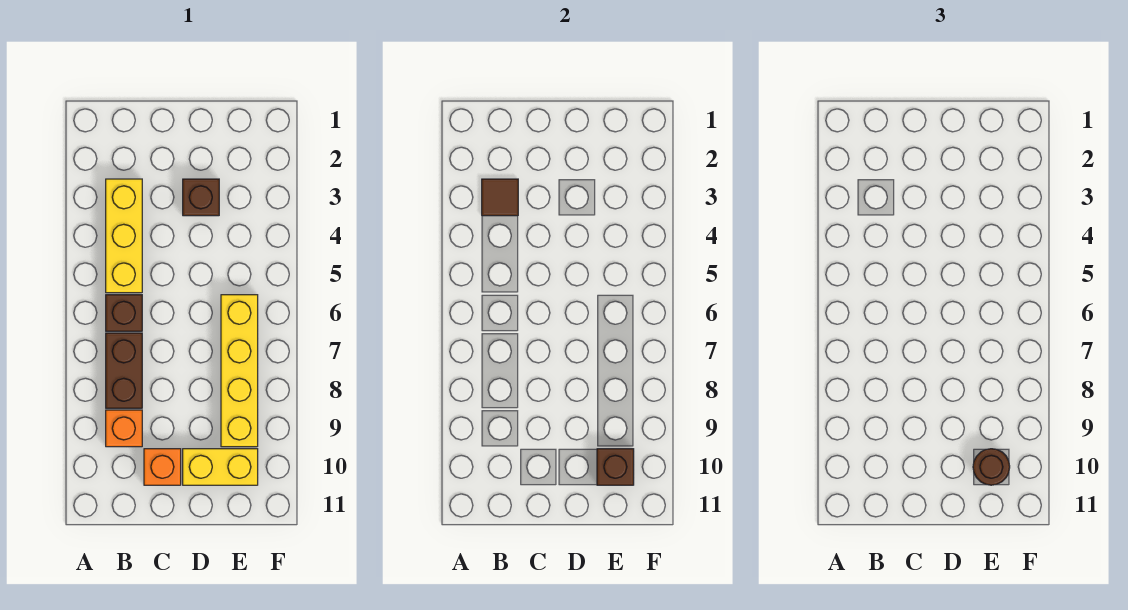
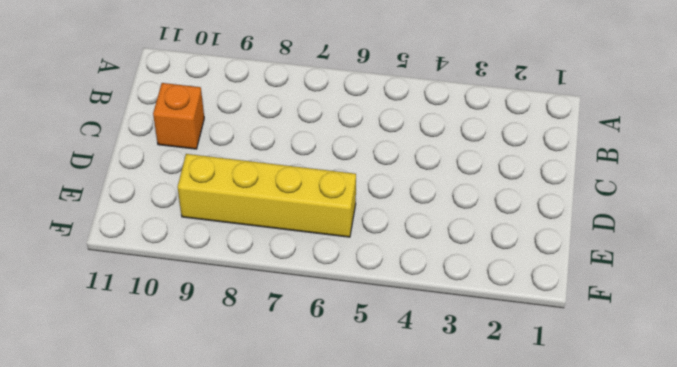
none -> yellow 1x3 brick [106,179,142,293]
none -> brown 1x1 brick [106,295,142,331]

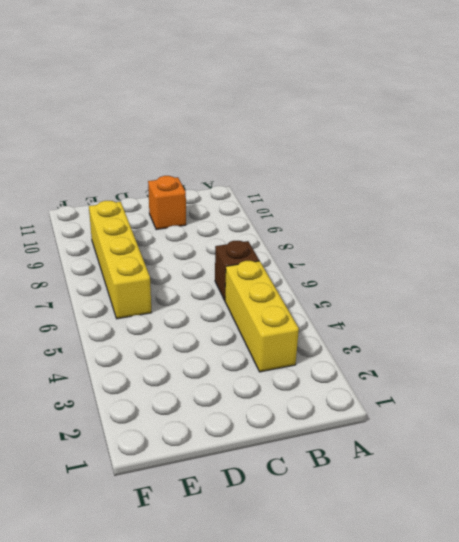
none -> brown 1x2 brick [106,333,142,408]
none -> orange 1x1 brick [106,410,142,447]

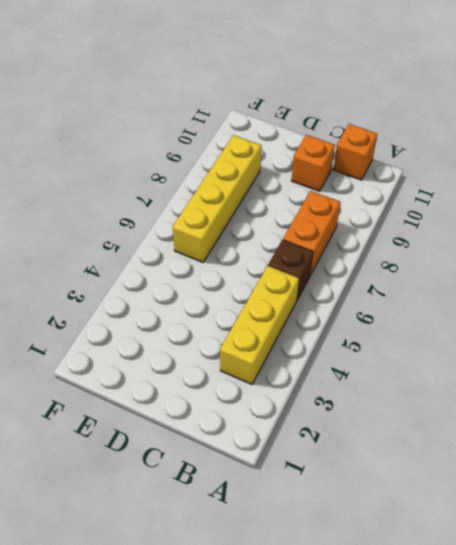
orange 1x2 brick [283,191,340,274] -> brown 1x2 brick [106,333,142,408]
orange 1x1 brick [333,124,377,180] -> orange 1x1 brick moved to [106,410,142,447]
none -> brown 1x1 brick [183,179,219,216]
none -> yellow 1x2 brick [183,449,258,485]

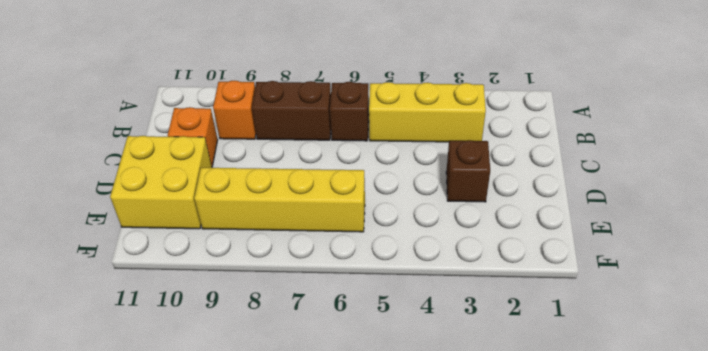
yellow 2x2 brick [110,136,212,229] -> yellow 1x2 brick [183,449,258,485]
none -> brown 1x1 tile [482,179,518,216]
none -> brown 1x1 brick [597,449,634,485]

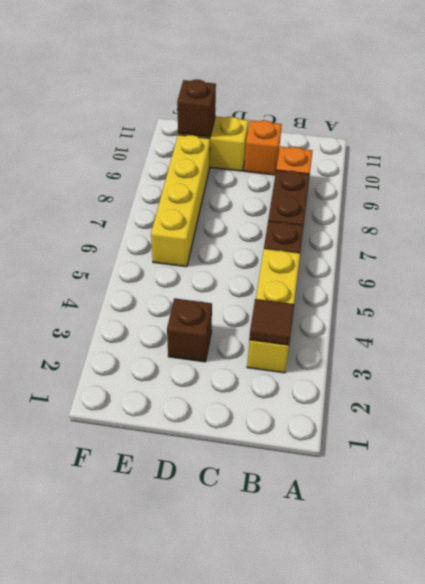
none -> brown 1x1 round brick [973,449,1010,485]

